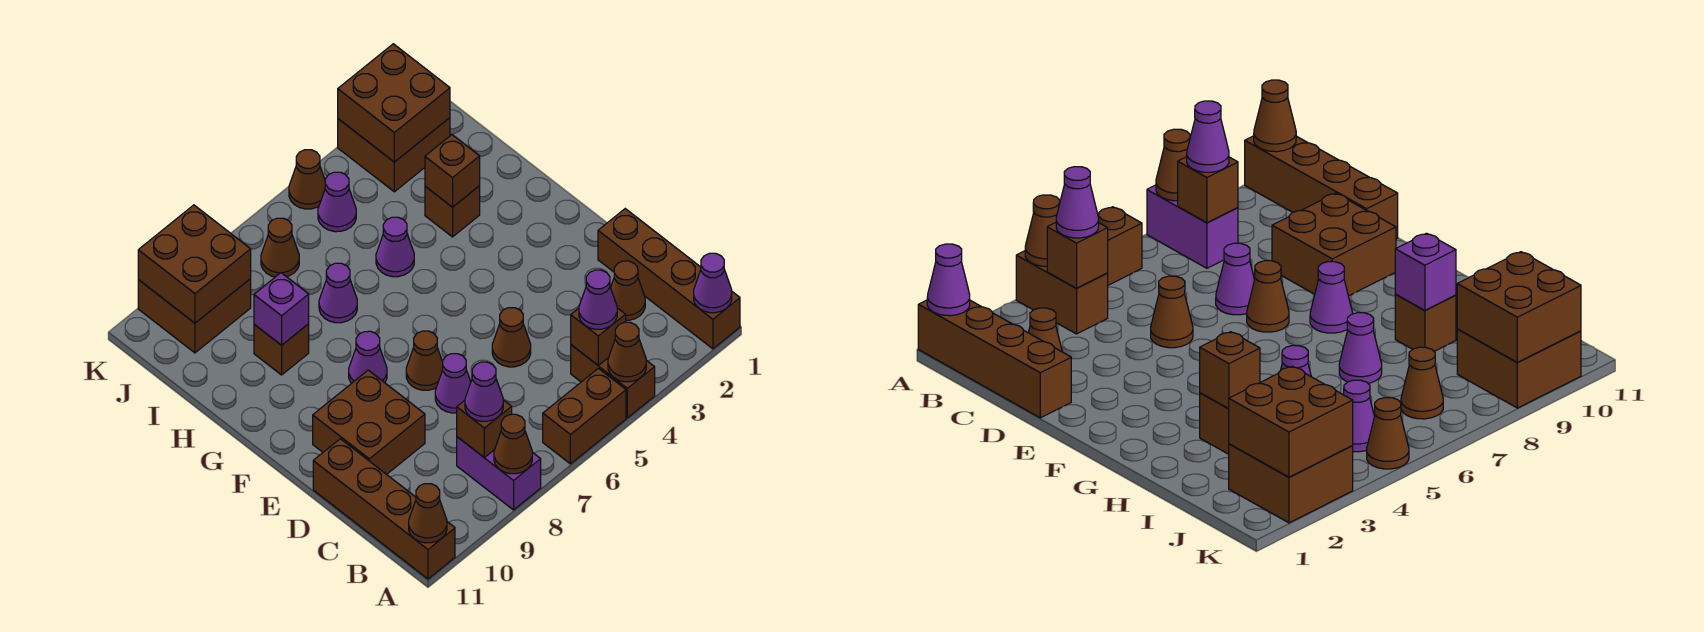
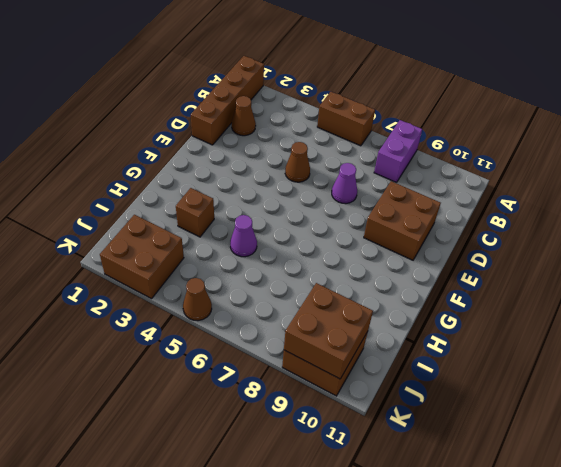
none -> brown 1x2 brick [571,345,655,418]
none -> brown 1x4 brick [313,439,455,579]
none -> brown 1x1 cone [406,331,443,390]
none -> purple 1x1 cone [349,331,387,384]

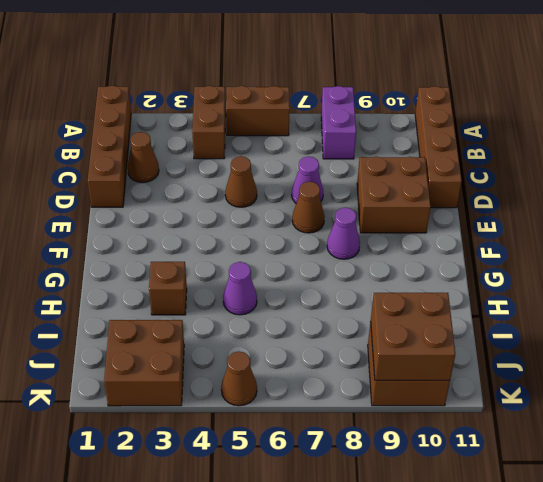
none -> purple 1x1 cone [319,263,357,323]
none -> brown 1x1 brick [254,324,309,375]
none -> purple 1x1 cone [318,172,356,232]
none -> brown 1x1 cone [261,218,299,277]

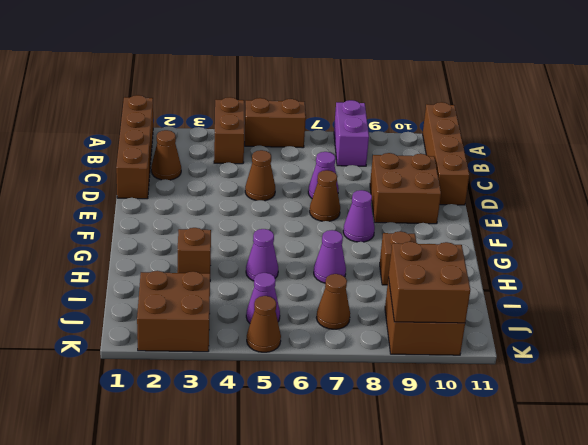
none -> purple 1x1 cone [694,253,732,313]
none -> brown 1x1 cone [608,322,646,382]
none -> brown 1x1 cone [494,414,532,474]
none -> brown 1x1 cone [409,484,447,543]

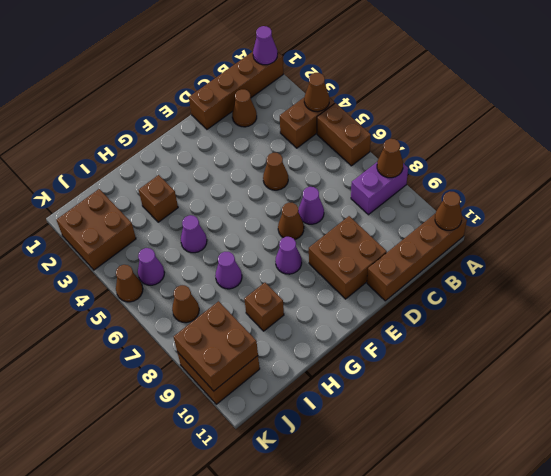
none -> brown 1x1 brick [571,308,626,366]
none -> brown 1x1 brick [457,400,512,458]
none -> brown 1x1 brick [425,135,480,207]
none -> purple 1x1 brick [254,273,309,345]

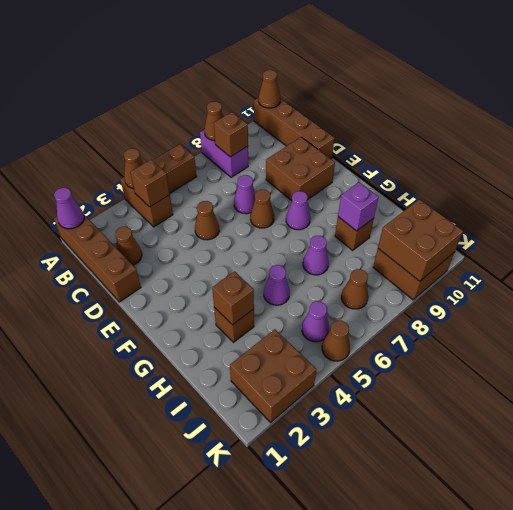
none -> brown 2x2 brick [338,44,450,162]
none -> purple 1x1 cone [579,270,617,329]
none -> purple 1x1 cone [465,362,503,421]

